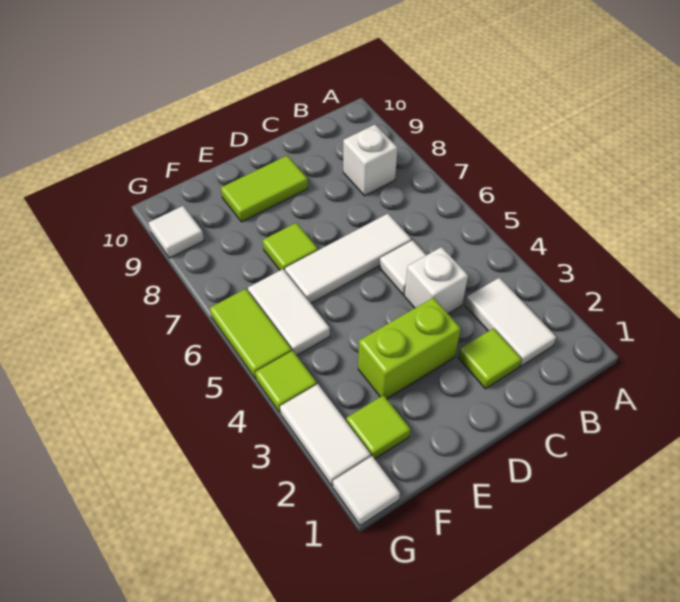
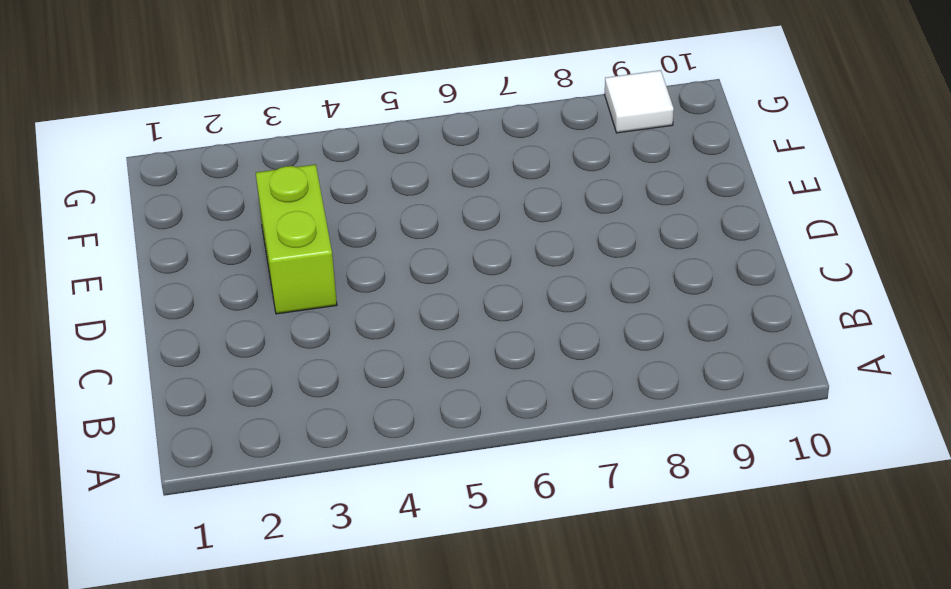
none -> white 1x2 tile [465,278,556,366]
none -> white 1x1 brick [343,125,398,196]
none -> lime 1x1 tile [458,328,522,389]

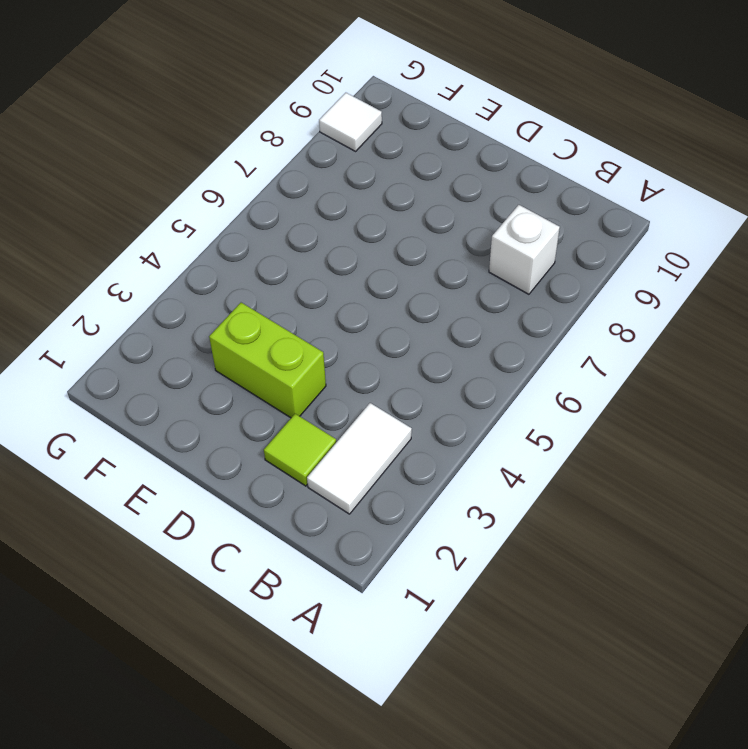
none -> white 1x1 brick [404,247,468,314]
none -> white 1x1 tile [379,240,426,295]
none -> white 1x3 tile [285,214,411,303]

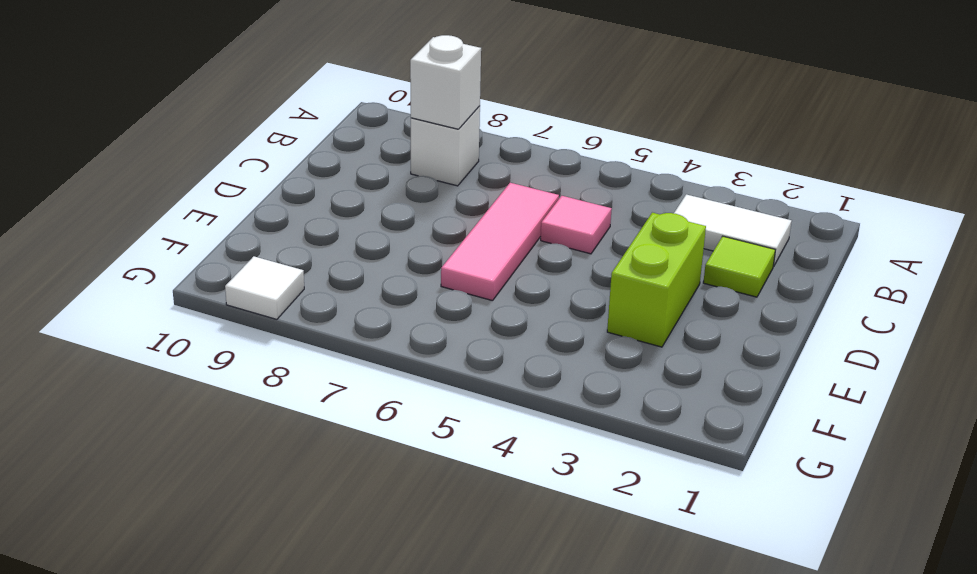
white 1x1 brick [410,35,481,129] -> white 1x1 brick moved to [404,247,468,314]
pink 1x1 tile [541,196,612,254] -> white 1x1 tile [379,240,426,295]
pink 1x3 tile [441,183,559,301] -> white 1x3 tile [285,214,411,303]
none -> lime 1x2 tile [221,156,308,222]
none -> lime 1x1 tile [263,223,318,271]
none -> lime 1x1 tile [346,395,410,459]

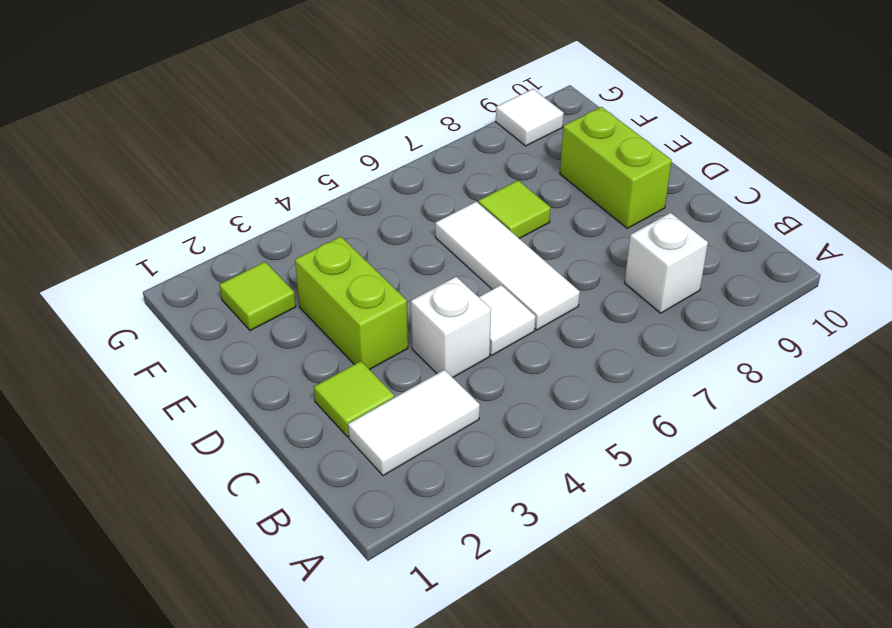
lime 1x2 brick [560,107,672,228] -> lime 1x2 tile [221,156,308,222]
none -> white 1x2 tile [248,269,330,355]
none -> white 1x1 tile [333,456,400,526]
none -> white 1x2 tile [280,384,371,486]

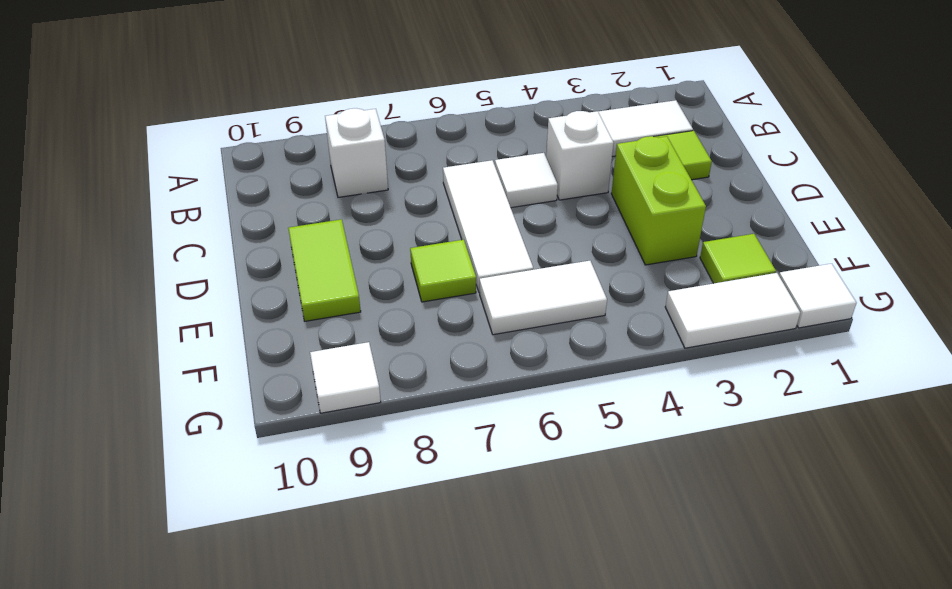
none -> lime 1x1 tile [255,351,317,413]
none -> lime 1x2 tile [210,289,292,379]

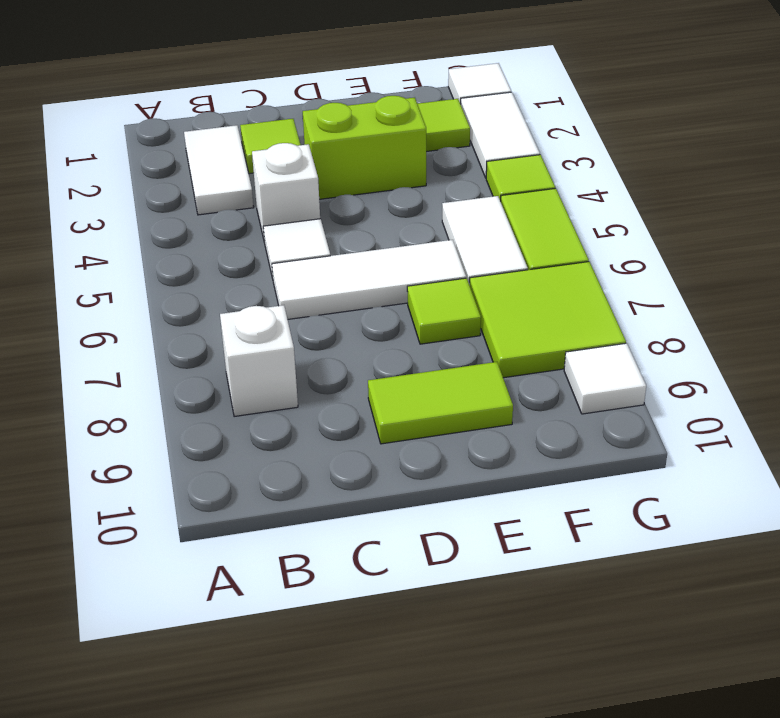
lime 2x2 tile [470,262,626,378] -> none

